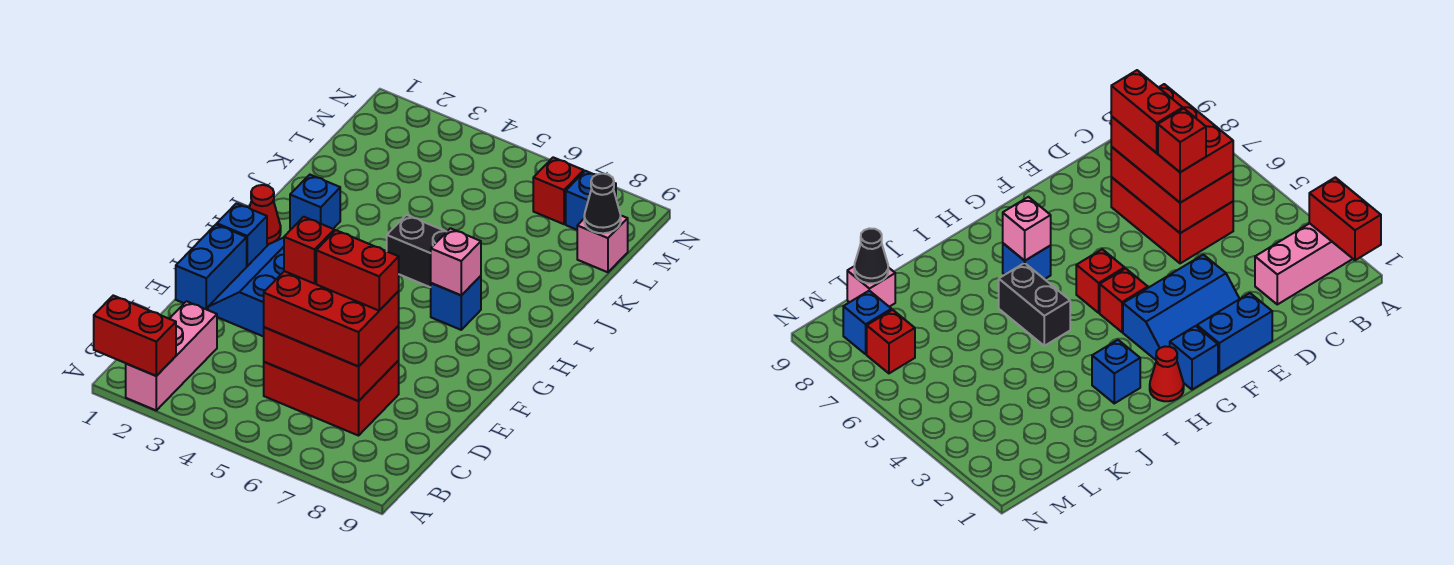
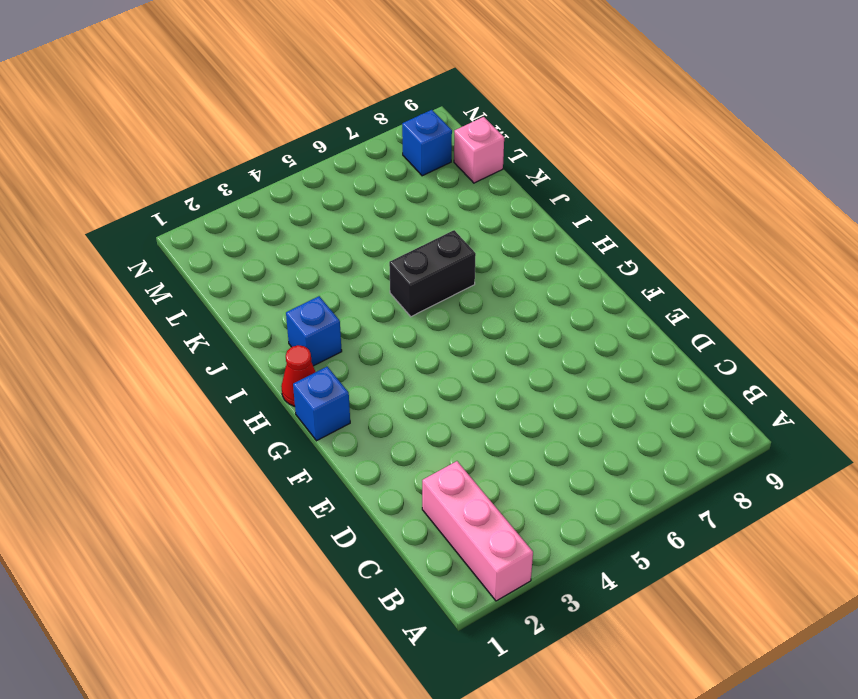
none -> red 2x3 brick [264,360,399,436]
none -> blue 1x2 brick [176,224,247,310]
none -> blue 2x3 slope [208,238,284,337]

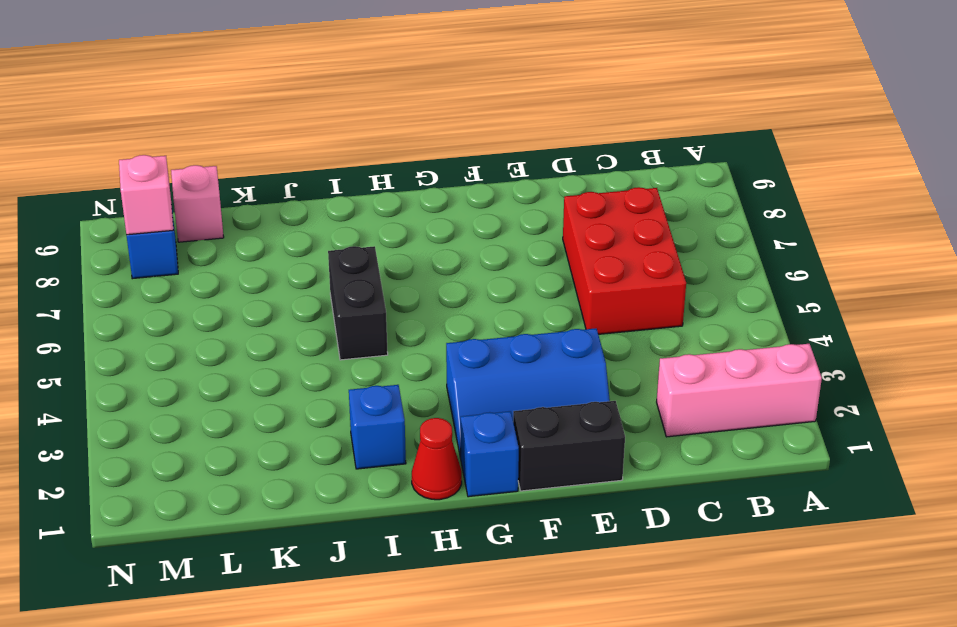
black 1x2 brick [513,401,625,491] -> blue 1x2 brick [176,224,247,310]
pink 1x1 brick [119,155,173,235] -> pink 1x1 brick moved to [431,228,481,295]
none -> red 1x1 brick [1100,268,1148,332]
none -> red 1x1 brick [1076,249,1125,313]
none -> blue 1x1 brick [431,276,481,330]

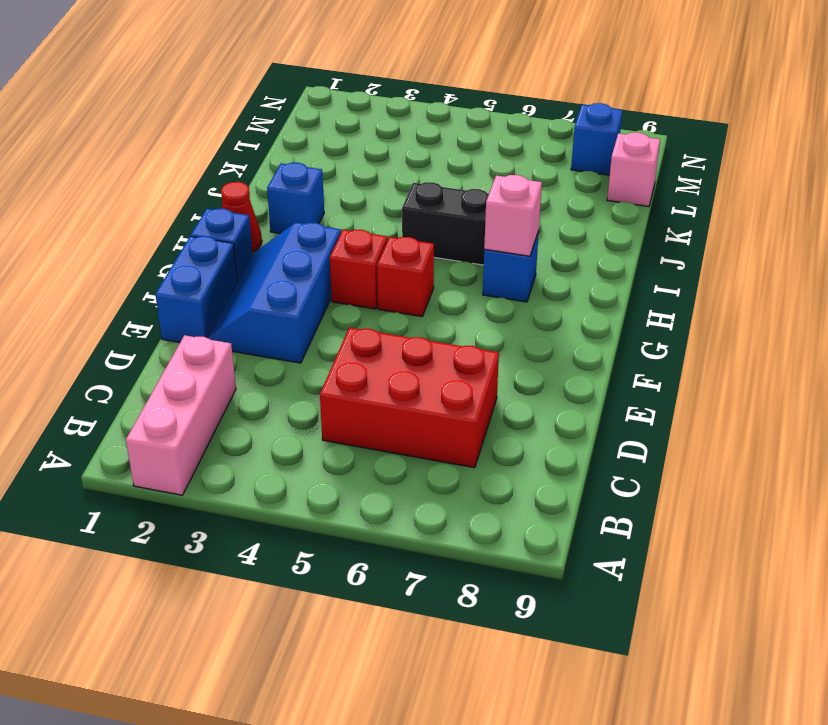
none -> red 1x1 brick [533,157,584,224]
none -> red 1x2 brick [94,296,176,376]
none -> red 2x3 brick [264,326,399,401]

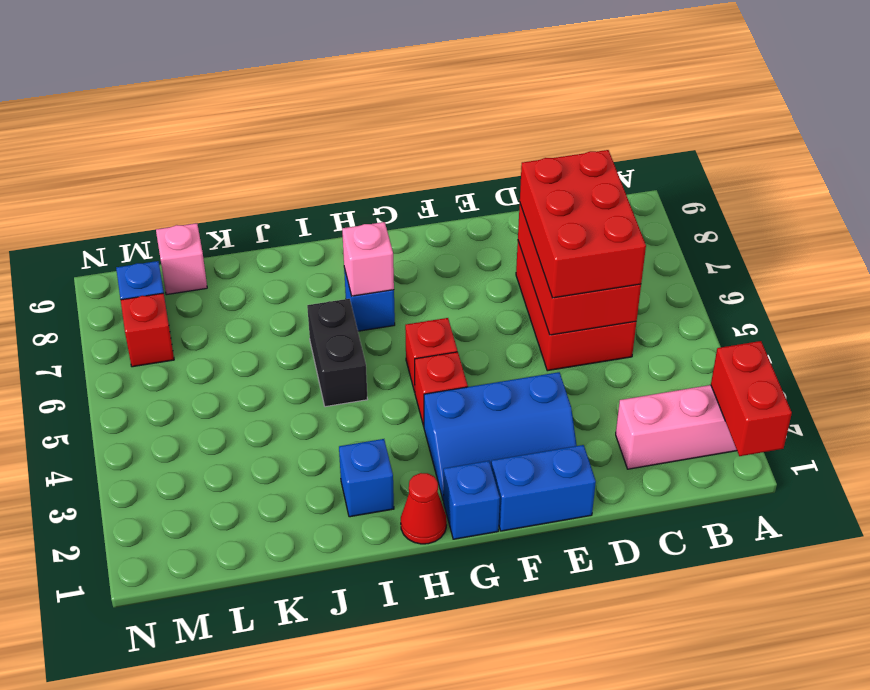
none -> black 1x1 cone [584,174,621,233]
none -> red 1x1 brick [284,217,334,284]
none -> red 1x2 brick [316,230,399,310]

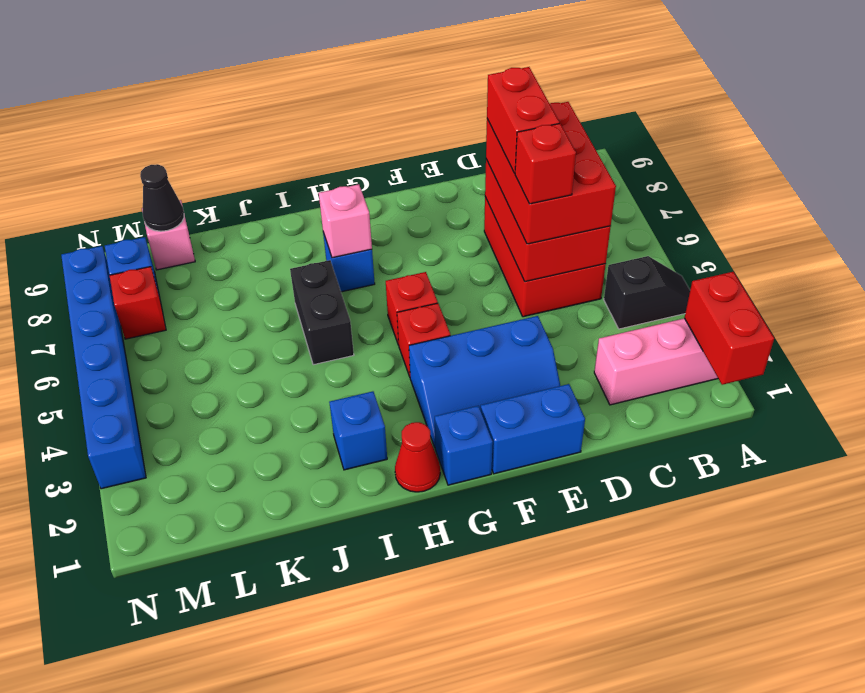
black 1x2 slope [604,256,690,329] -> none
blue 1x6 brick [61,246,146,489] -> none

